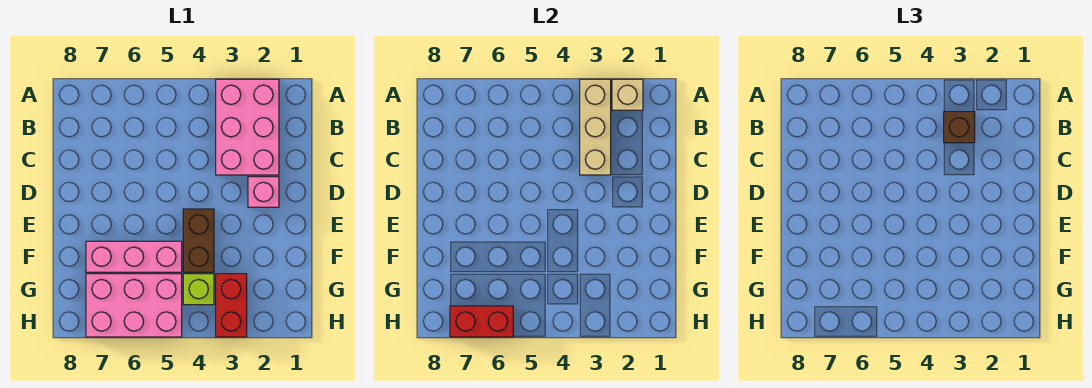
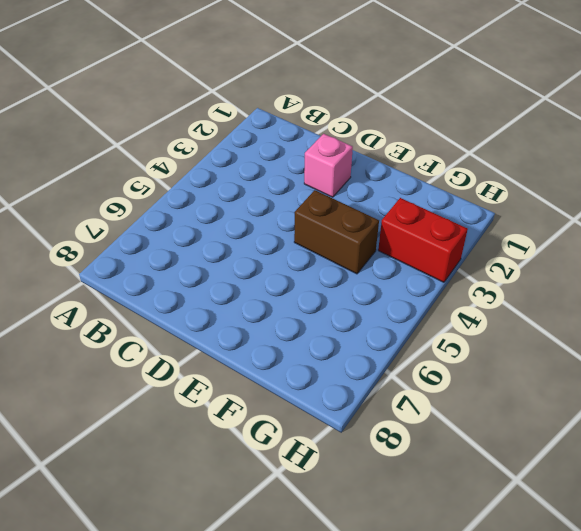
none -> pink 2x3 brick [216,79,279,175]
none -> pink 1x3 brick [86,241,182,272]

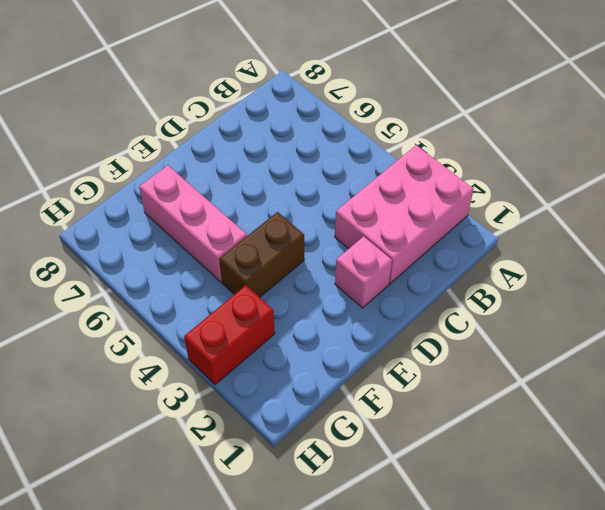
none -> lime 1x1 brick [183,274,214,305]
none -> pink 2x3 brick [86,274,182,337]

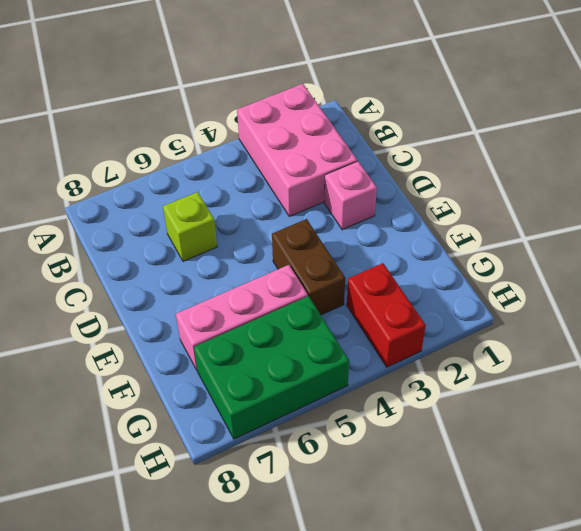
lime 1x1 brick [163,192,217,261] -> lime 1x1 brick moved to [183,274,214,305]
green 2x3 brick [194,296,349,439] -> pink 2x3 brick [86,274,182,337]
none -> tan 1x1 brick [612,79,643,110]
none -> tan 1x3 brick [580,79,611,175]

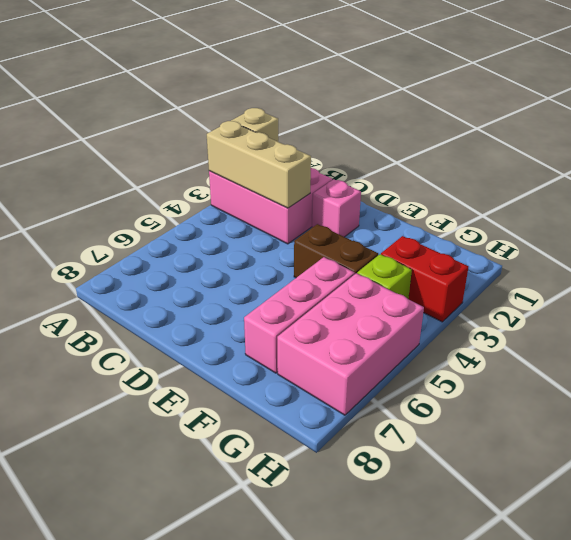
none -> red 1x2 brick [450,306,513,337]
none -> brown 1x1 brick [944,112,975,143]

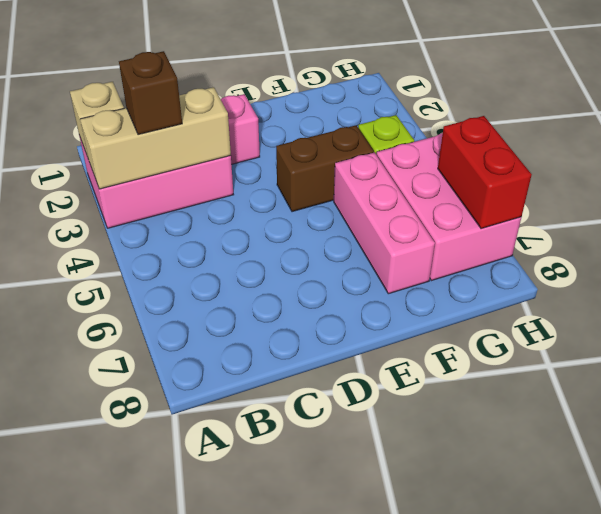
none -> red 1x2 brick [216,274,247,337]

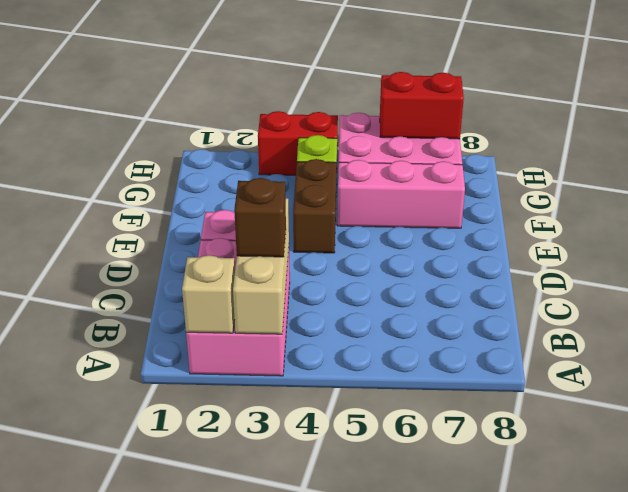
red 1x2 brick [258,111,338,175] -> red 1x2 brick turned to [216,274,247,337]

